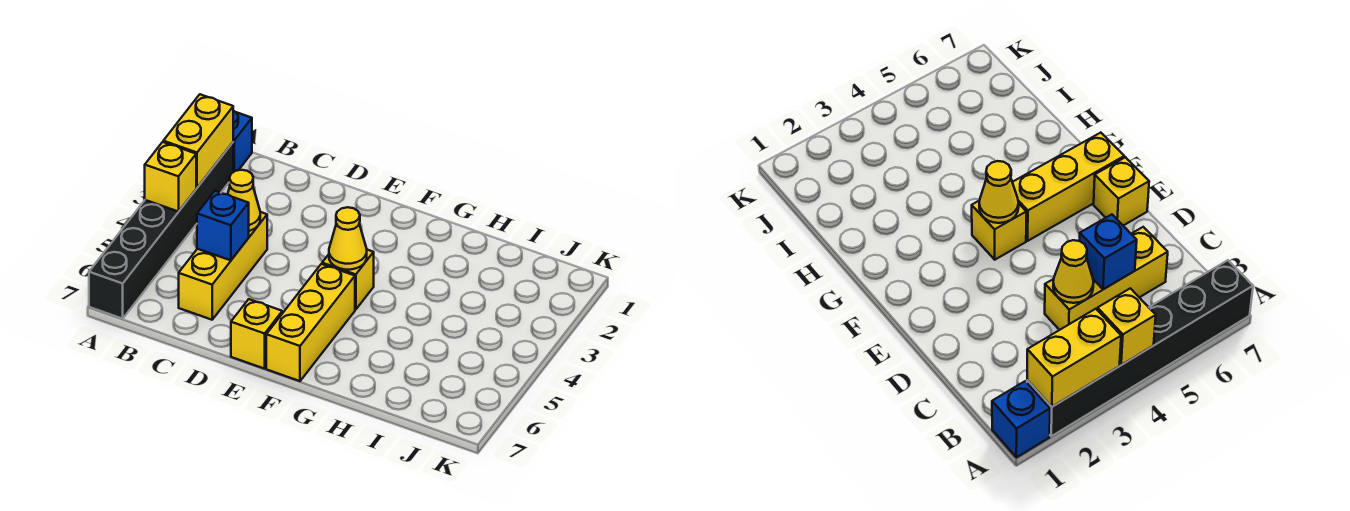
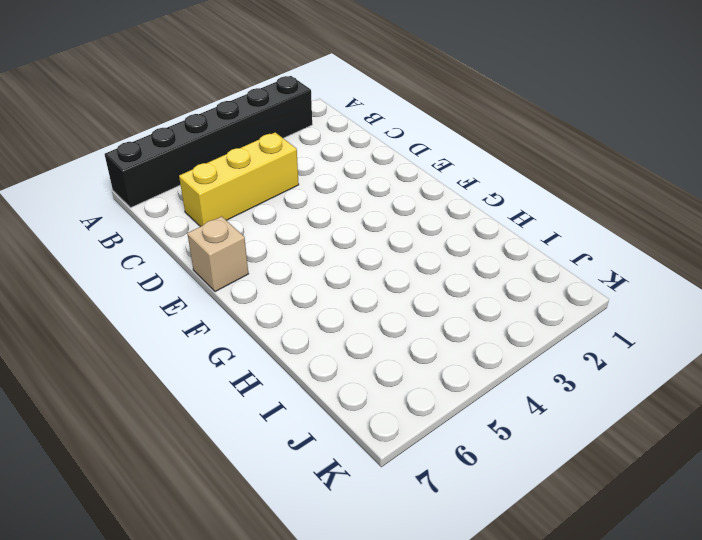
tan 1x1 brick [187,216,248,292] -> yellow 1x1 brick [231,299,282,369]
none -> blue 1x1 brick [233,111,252,172]
none -> yellow 1x1 brick [322,250,374,310]

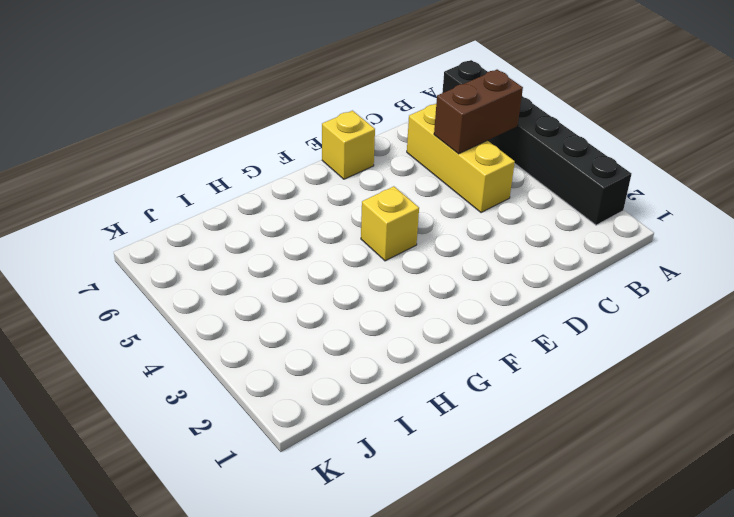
brown 1x2 brick [434,70,523,154] -> blue 1x1 brick [197,191,249,260]
none -> blue 1x1 brick [233,111,252,172]
none -> yellow 1x3 brick [266,264,355,381]

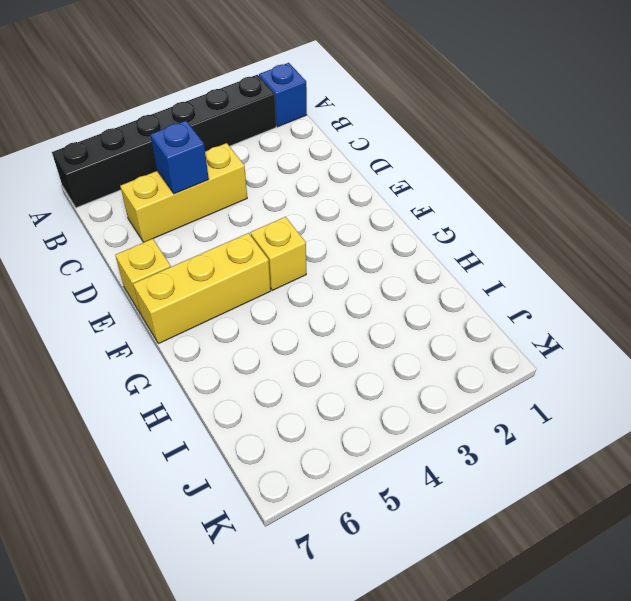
none -> yellow 1x2 brick [163,94,233,188]
none -> yellow 1x1 brick [145,142,196,212]

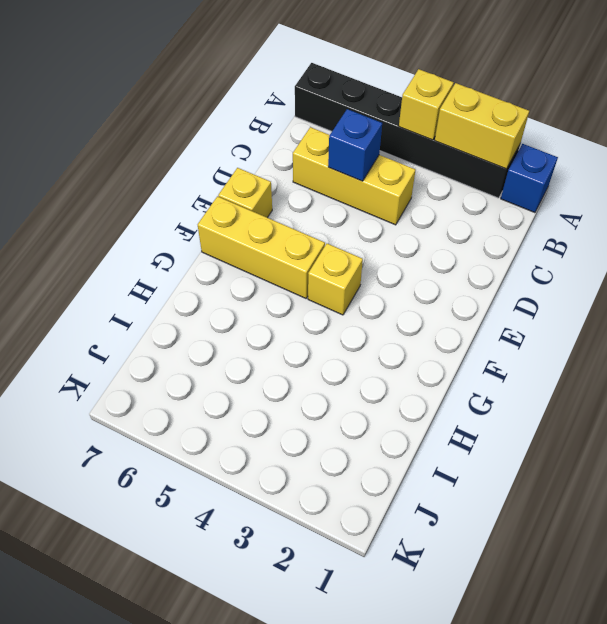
none -> yellow 1x1 cone [228,170,260,231]
none -> yellow 1x1 cone [329,207,367,270]

